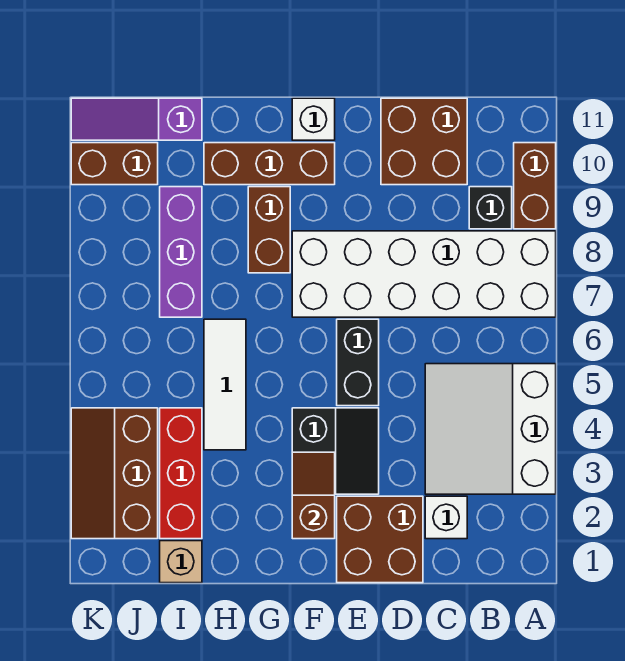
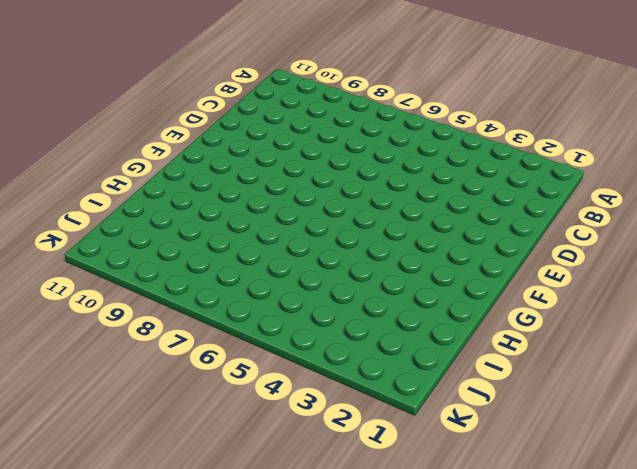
none -> white 3x3 slope [425,364,556,494]
none -> white 2x6 brick [292,231,556,317]
none -> brown 1x2 brick [514,143,556,229]

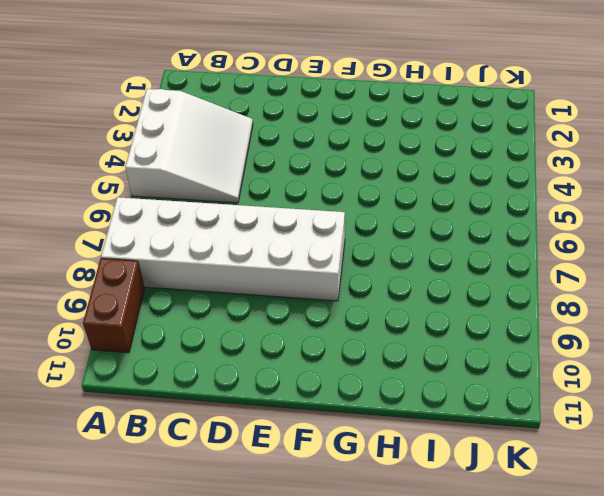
none -> black 1x1 brick [469,187,512,229]
none -> white 1x1 brick [425,496,467,539]
none -> brown 2x2 brick [381,98,467,185]

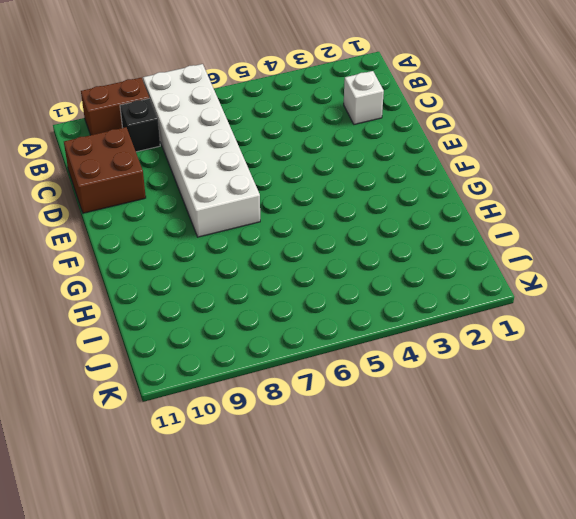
none -> white 3x3 slope [425,364,556,494]
none -> brown 2x2 brick [337,496,423,583]
none -> black 2x2 slope [292,408,379,494]

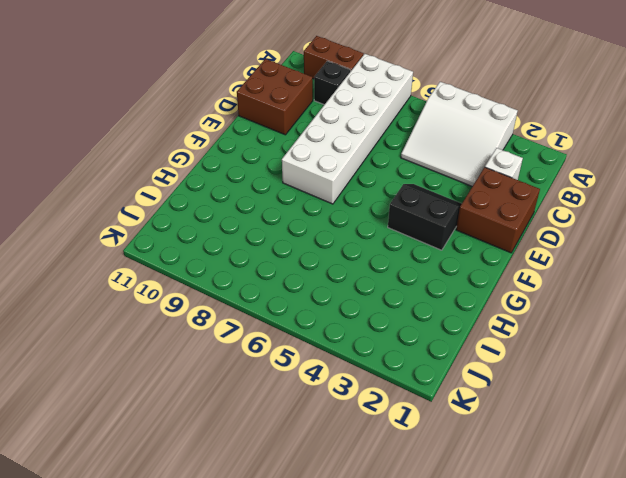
none -> black 1x2 brick [337,319,379,406]
none -> brown 1x3 brick [204,143,335,185]
none -> white 1x1 brick [292,98,335,140]

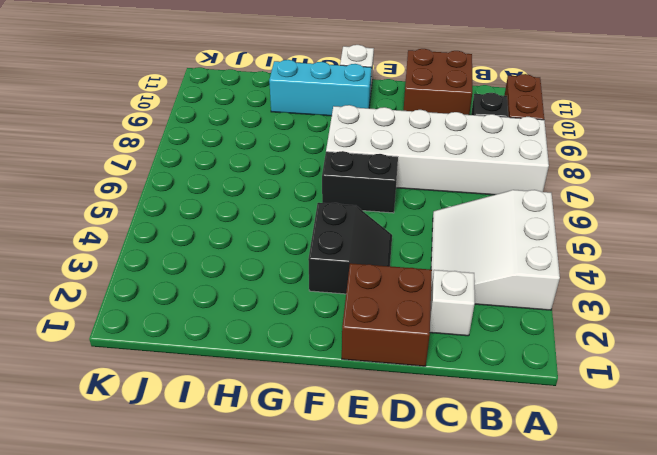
black 1x2 brick [322,151,398,213] -> black 1x2 brick turned to [337,319,379,406]
cyan 1x3 brick [269,60,372,116] -> brown 1x3 brick [204,143,335,185]
none -> brown 1x2 brick [248,187,290,273]
none -> white 1x3 tile [204,319,246,450]
none -> tan 1x1 brick [160,541,202,583]

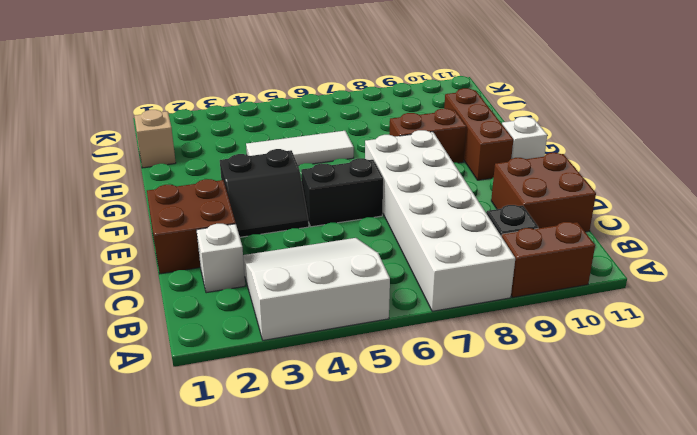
none -> red 1x3 brick [160,408,202,539]
none -> purple 1x3 brick [160,187,202,317]
none -> purple 1x3 slope [71,98,202,140]

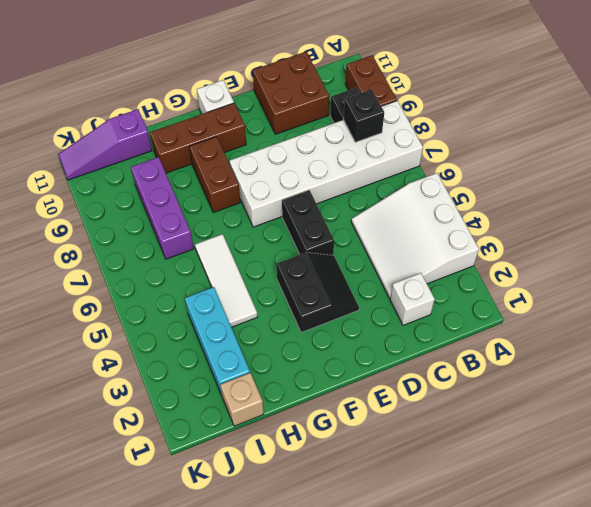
black 1x1 brick [343,89,384,142] -> none
cyan 1x3 brick [185,287,250,395] -> red 1x3 brick [160,408,202,539]
none -> brown 2x2 brick [337,496,423,583]
none -> brown 2x3 slope [71,408,158,539]
none -> brown 1x2 brick [71,143,158,185]

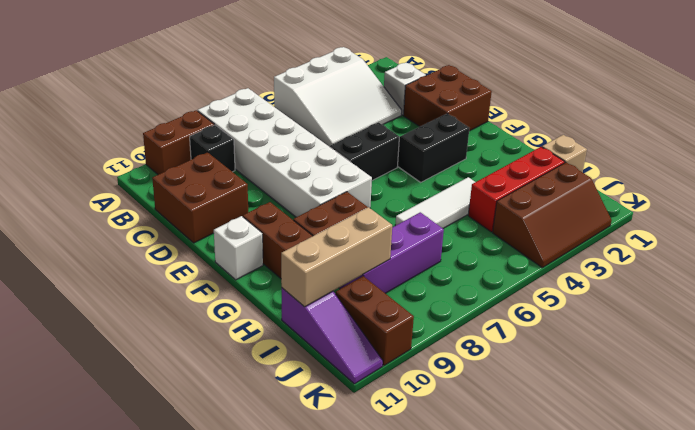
tan 1x3 brick [281,207,392,307] -> none
none -> brown 1x2 slope [292,452,335,539]

